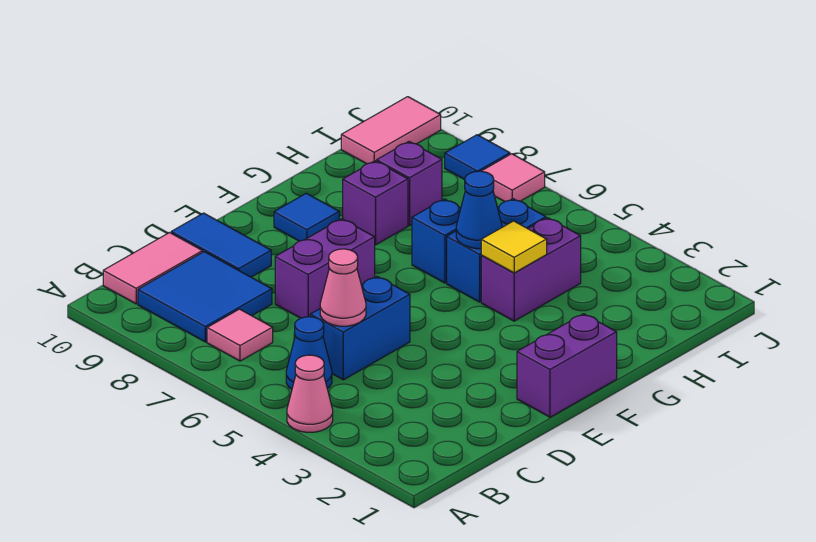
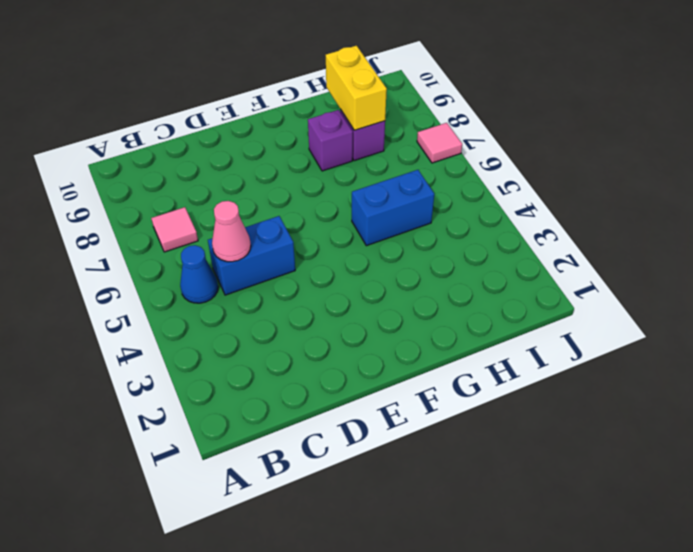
yellow 1x2 brick [326,46,387,130] -> none
none -> pink 1x1 cone [287,355,333,432]
none -> blue 2x2 tile [138,252,272,342]
none -> pink 1x2 tile [103,233,203,304]

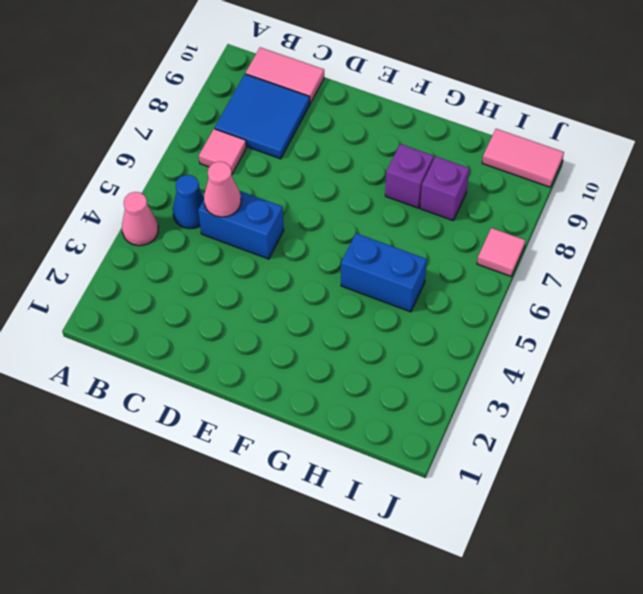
none -> purple 1x2 brick [275,219,375,318]
none -> blue 1x2 tile [171,213,271,277]
none -> purple 1x2 brick [517,314,617,417]

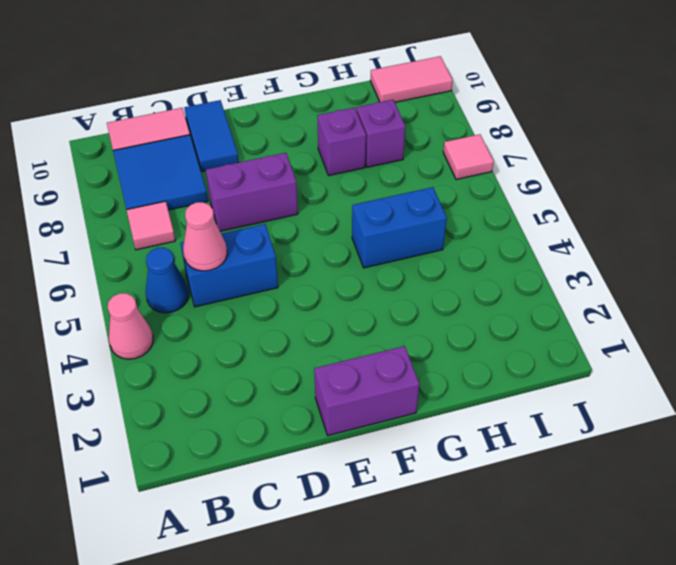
none -> blue 1x1 tile [274,193,339,241]
none -> purple 1x2 brick [481,218,581,321]
none -> blue 1x1 brick [412,199,461,283]

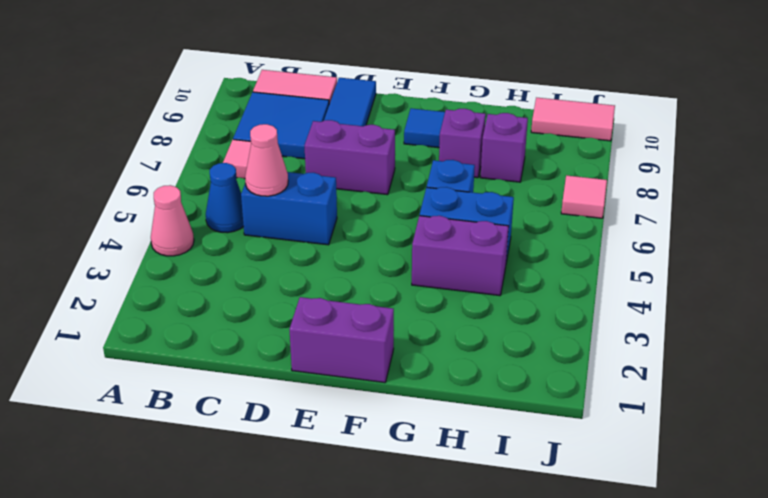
none -> blue 1x1 tile [445,135,510,180]
none -> yellow 1x1 tile [481,221,547,273]
none -> blue 1x1 cone [456,171,502,249]

